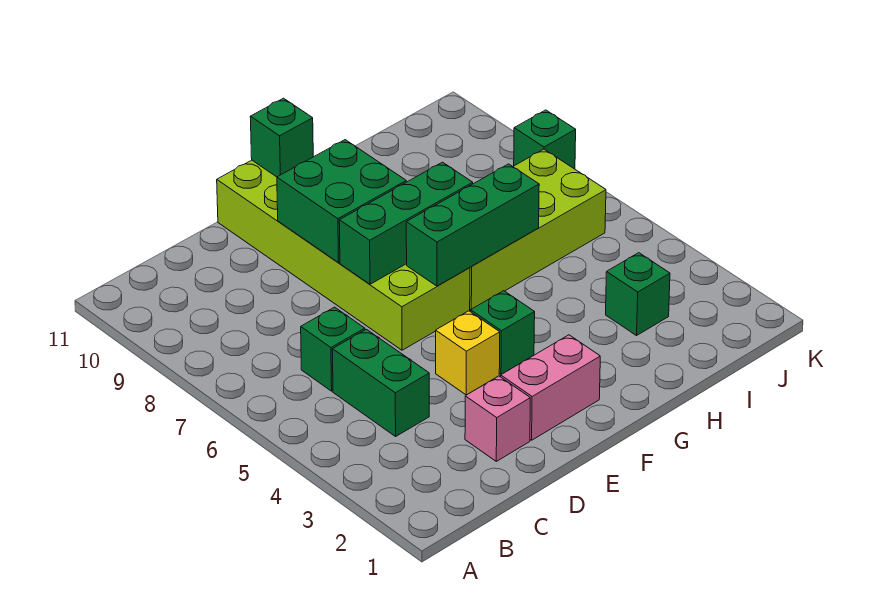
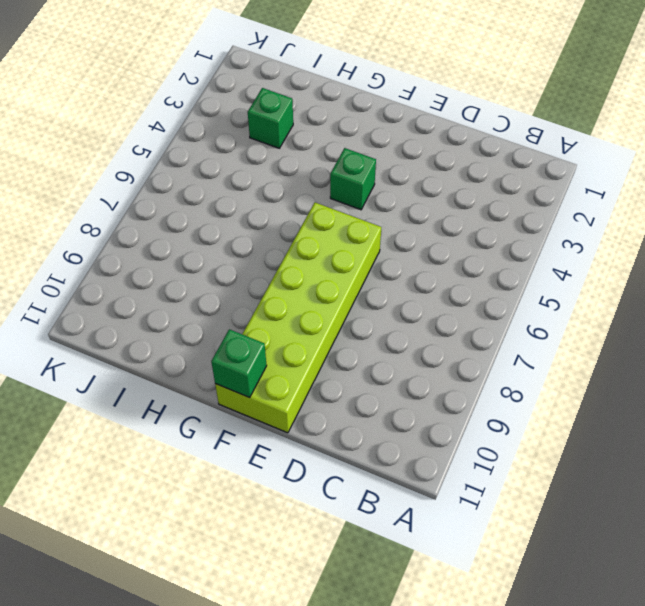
none -> green 1x2 brick [332,329,429,436]
none -> green 1x1 brick [301,307,365,391]
none -> pink 1x1 brick [465,376,530,461]

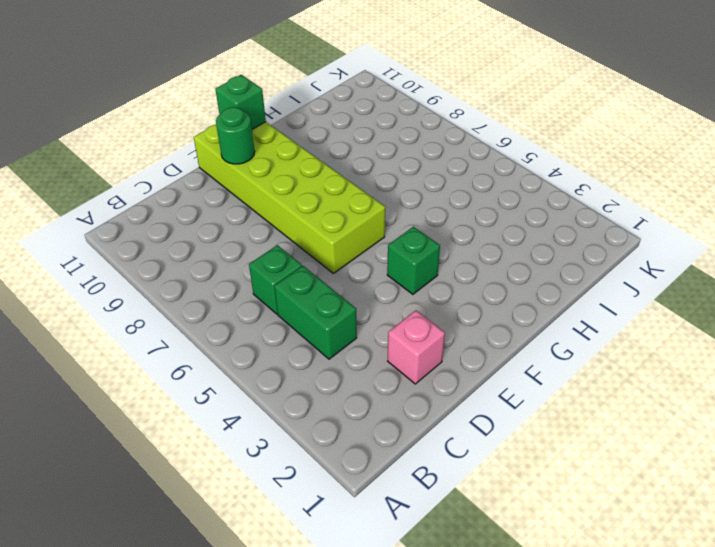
green 1x1 round brick [216,107,255,164] -> none
none -> pink 1x2 brick [501,335,600,440]
none -> yellow 1x1 brick [436,311,500,395]
none -> lime 2x4 brick [470,149,606,310]

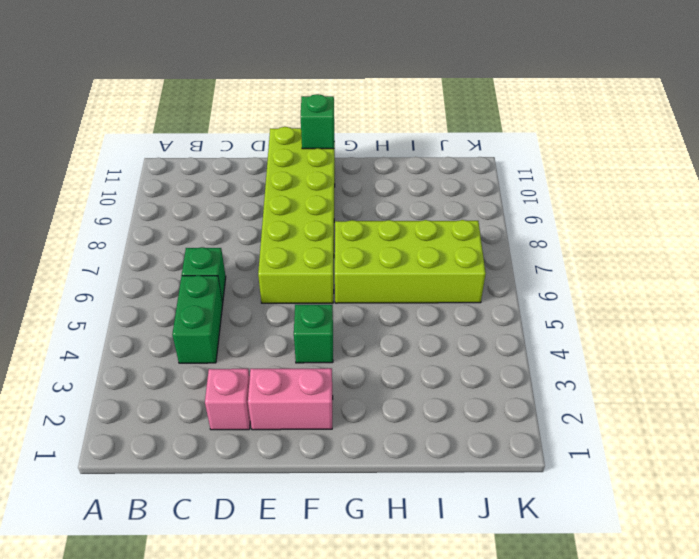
none -> yellow 1x1 brick [436,311,500,395]
none -> green 1x1 brick [606,253,670,336]
none -> green 1x1 brick [514,110,576,169]

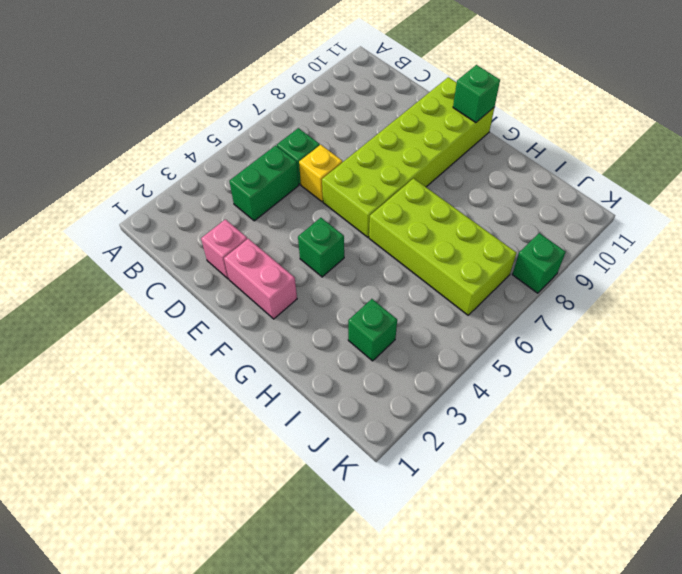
yellow 1x1 brick [299,145,342,202] -> yellow 1x1 brick moved to [436,311,500,395]
none -> green 1x3 brick [339,162,473,284]
none -> green 2x2 brick [277,140,406,263]
none -> green 1x3 brick [406,164,539,286]

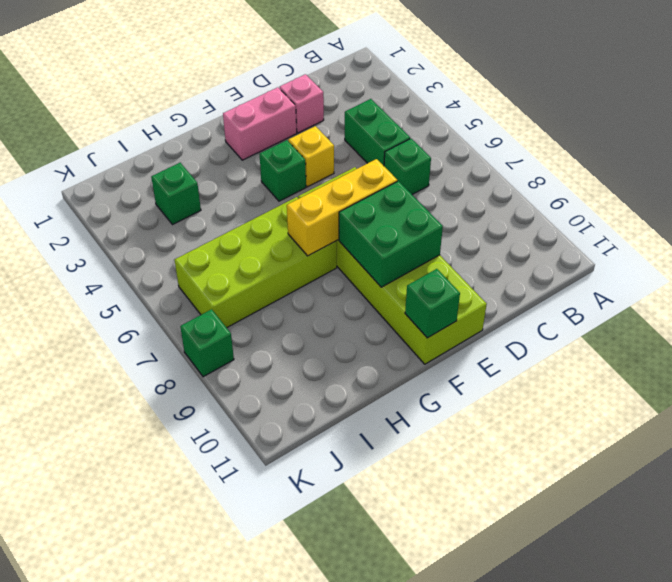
yellow 1x3 brick [287,159,397,256] -> green 1x3 brick [339,162,473,284]
none -> green 1x3 brick [406,164,539,286]

